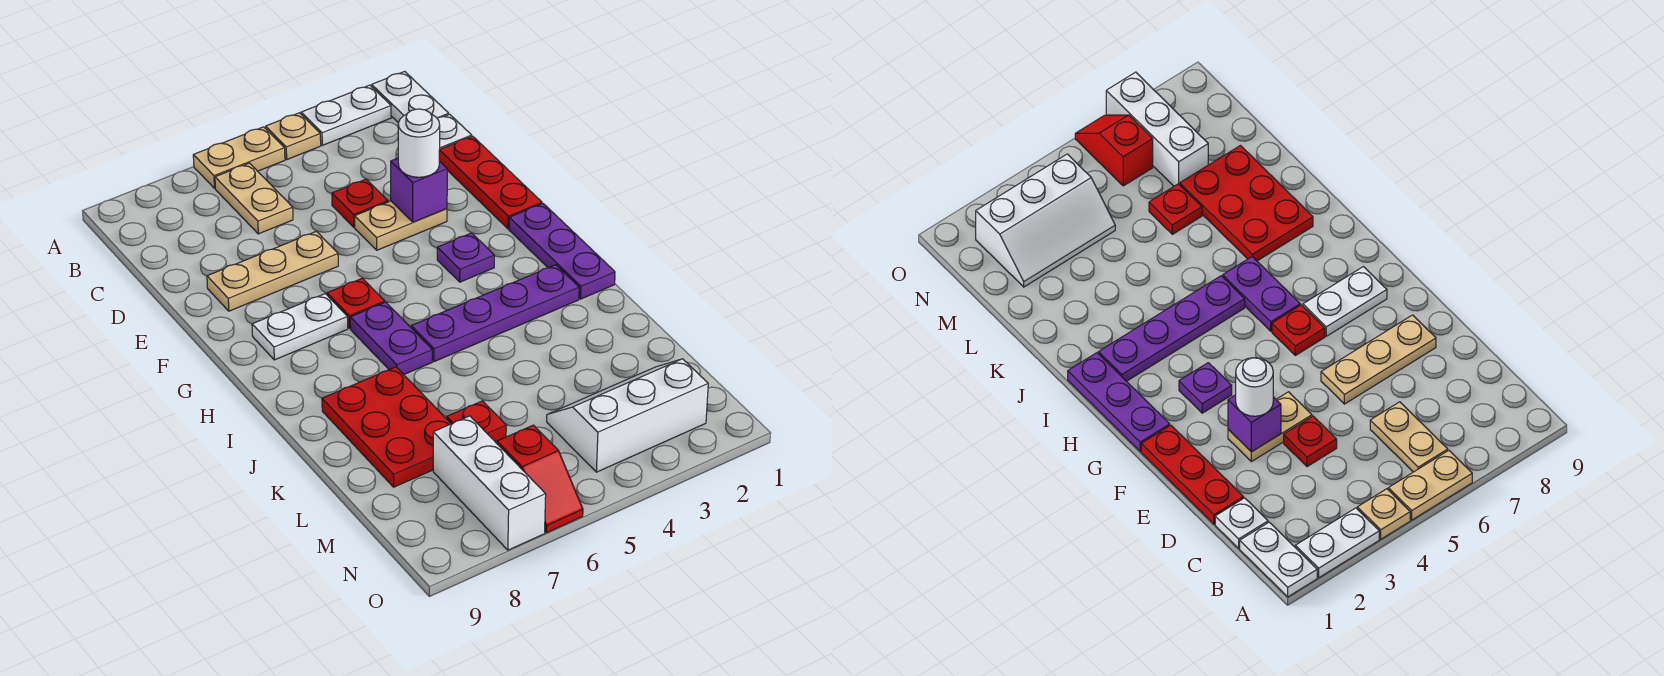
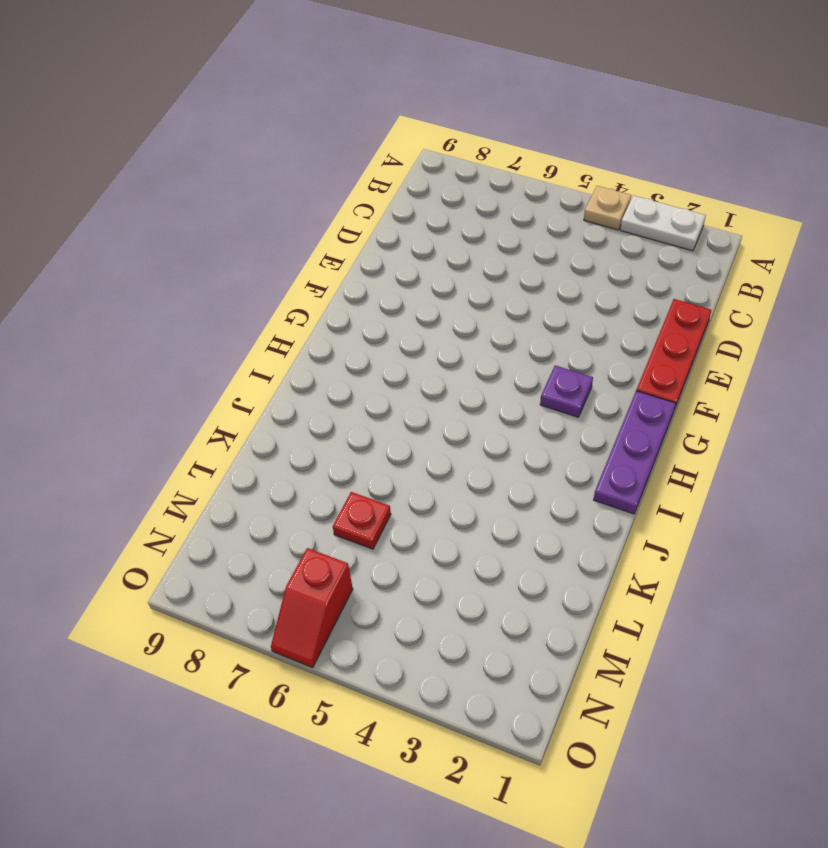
none -> white 1x2 plate [372,71,449,123]
none -> tan 1x2 plate [193,127,285,188]
none -> tan 1x2 plate [215,163,293,234]

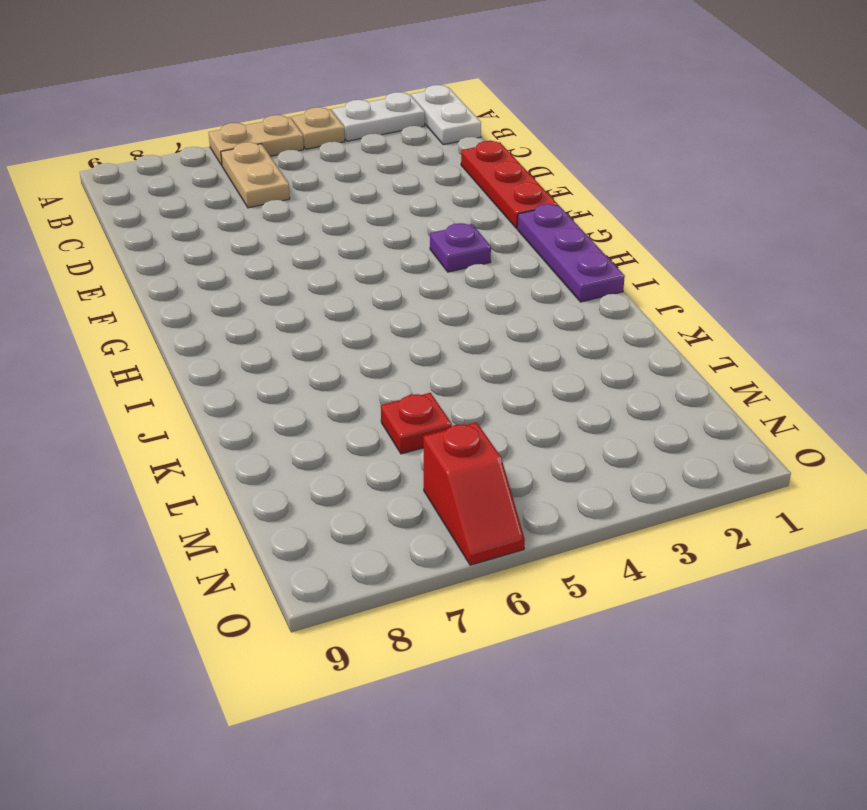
none -> white 1x1 plate [437,114,472,149]
none -> red 1x1 plate [332,179,388,227]
none -> tan 1x2 plate [355,201,447,250]

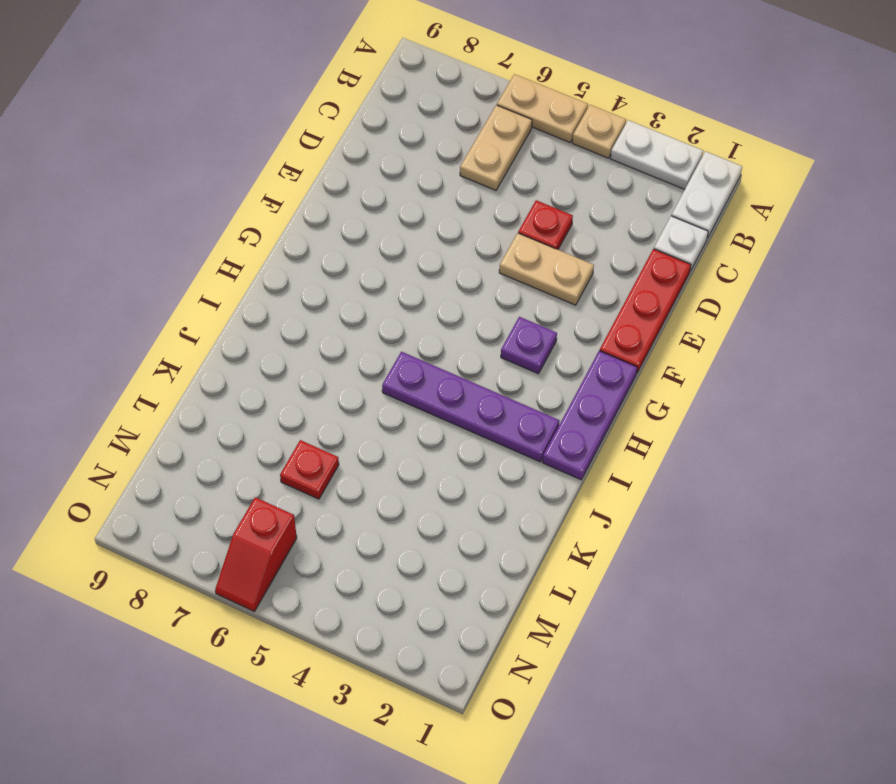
none -> tan 1x3 plate [207,231,338,311]
none -> red 1x1 plate [327,278,385,328]
none -> white 1x2 plate [252,294,348,360]

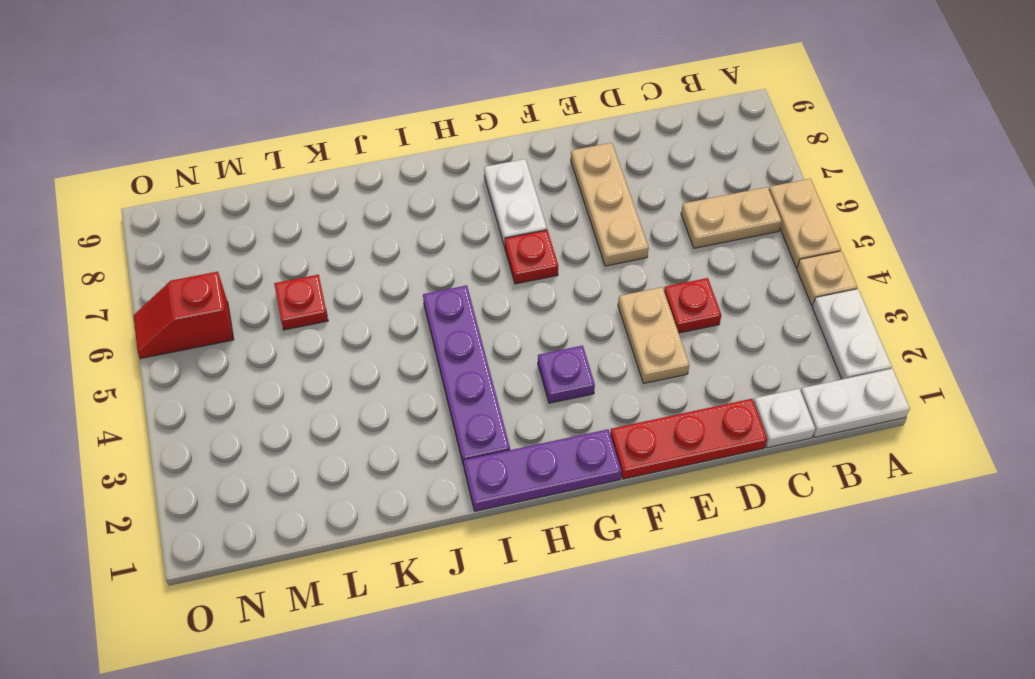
none -> purple 1x2 plate [350,302,432,374]
none -> red 2x3 plate [322,367,451,487]
none -> white 2x3 slope [547,359,708,472]

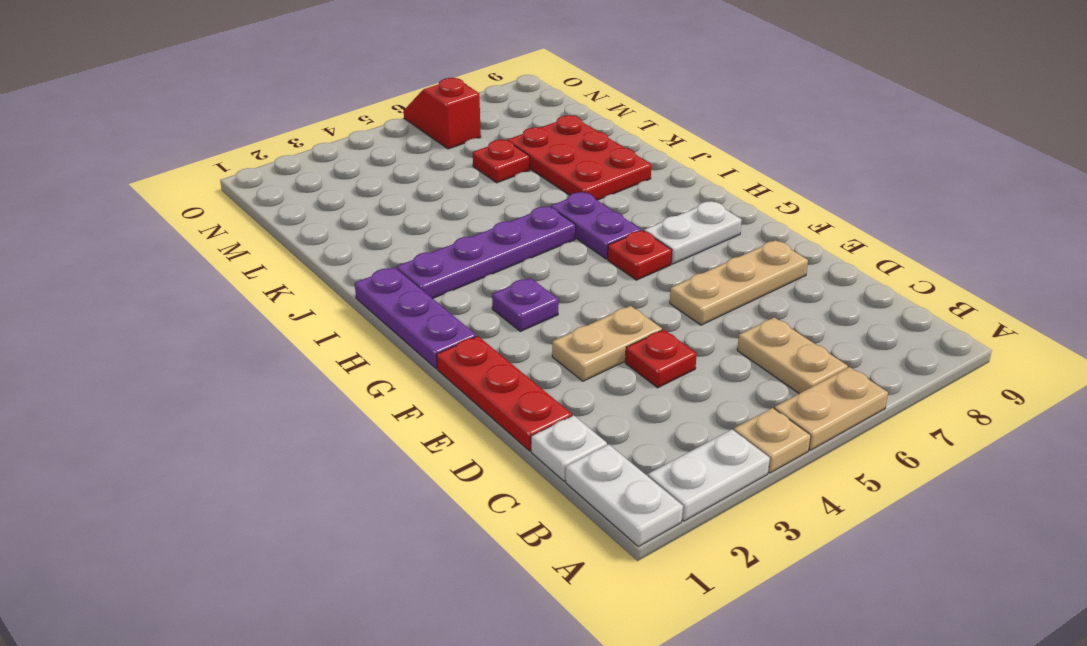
none -> white 2x3 slope [547,359,708,472]
none -> white 1x3 brick [433,416,546,550]
none -> purple 1x1 brick [391,158,447,222]

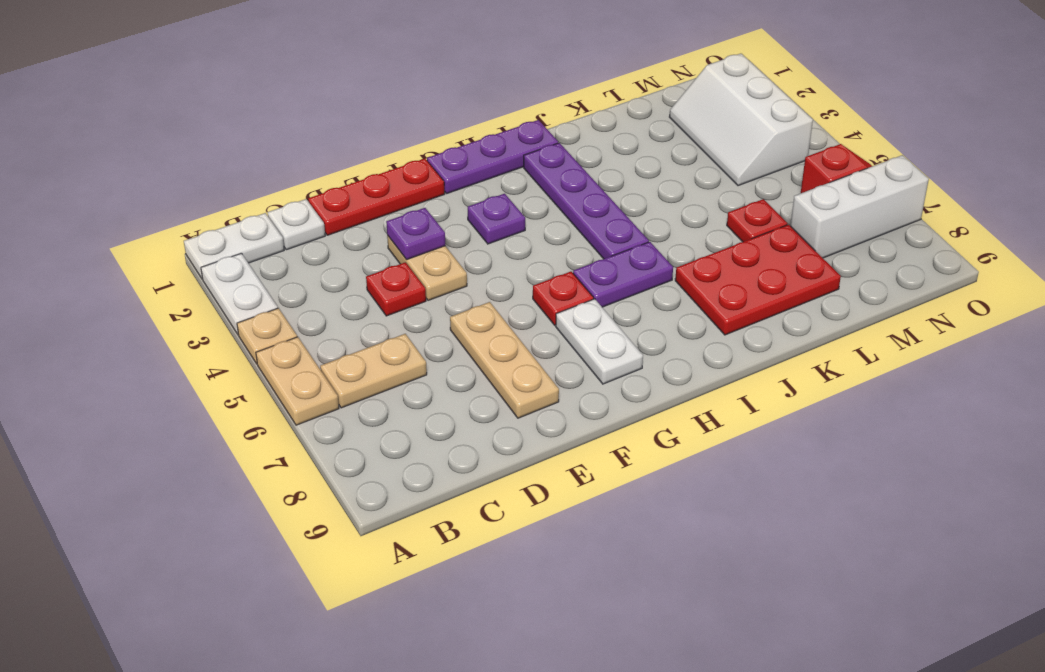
purple 1x1 plate [386,208,445,260] -> purple 1x1 brick [391,158,447,222]
none -> white 1x1 round brick [398,109,440,177]

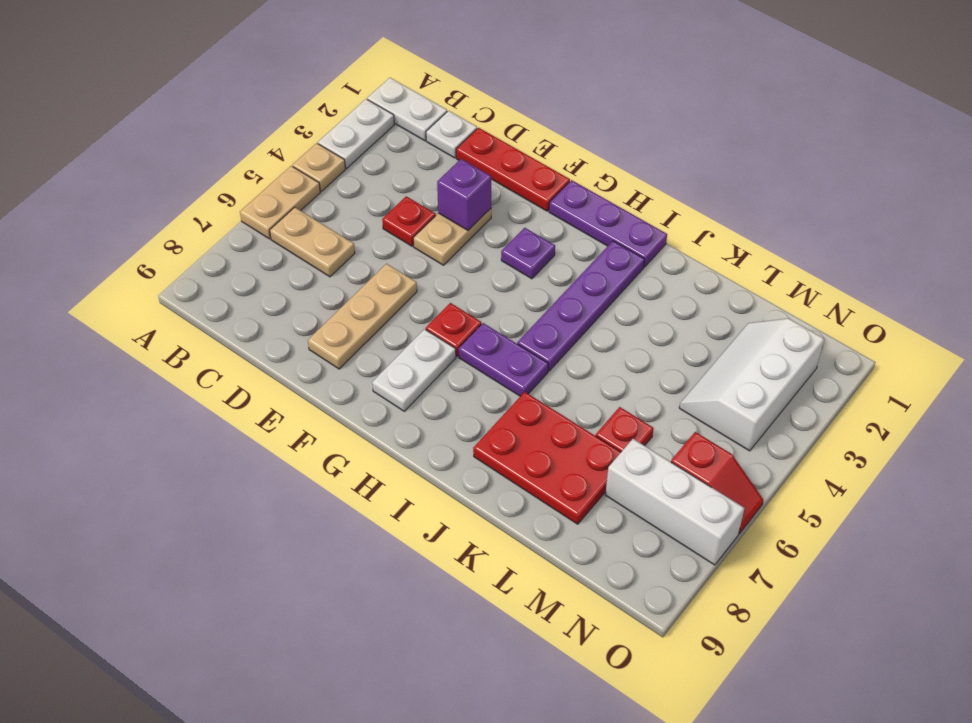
none -> white 1x1 round brick [398,109,440,177]

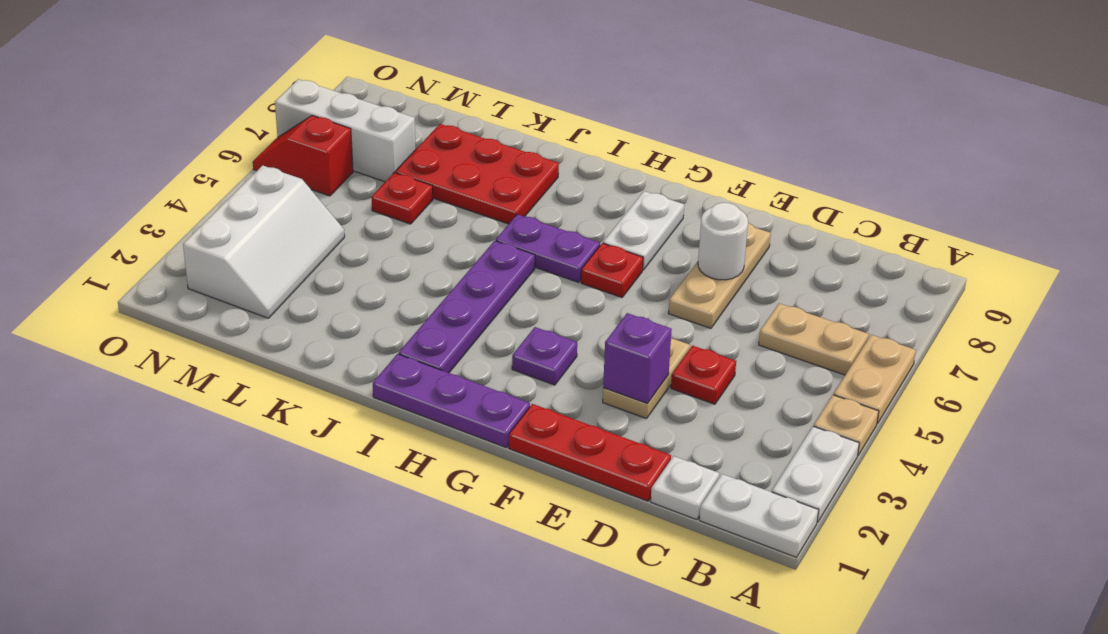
white 1x1 round brick [698,203,748,280] -> white 1x1 round brick moved to [398,109,440,177]

